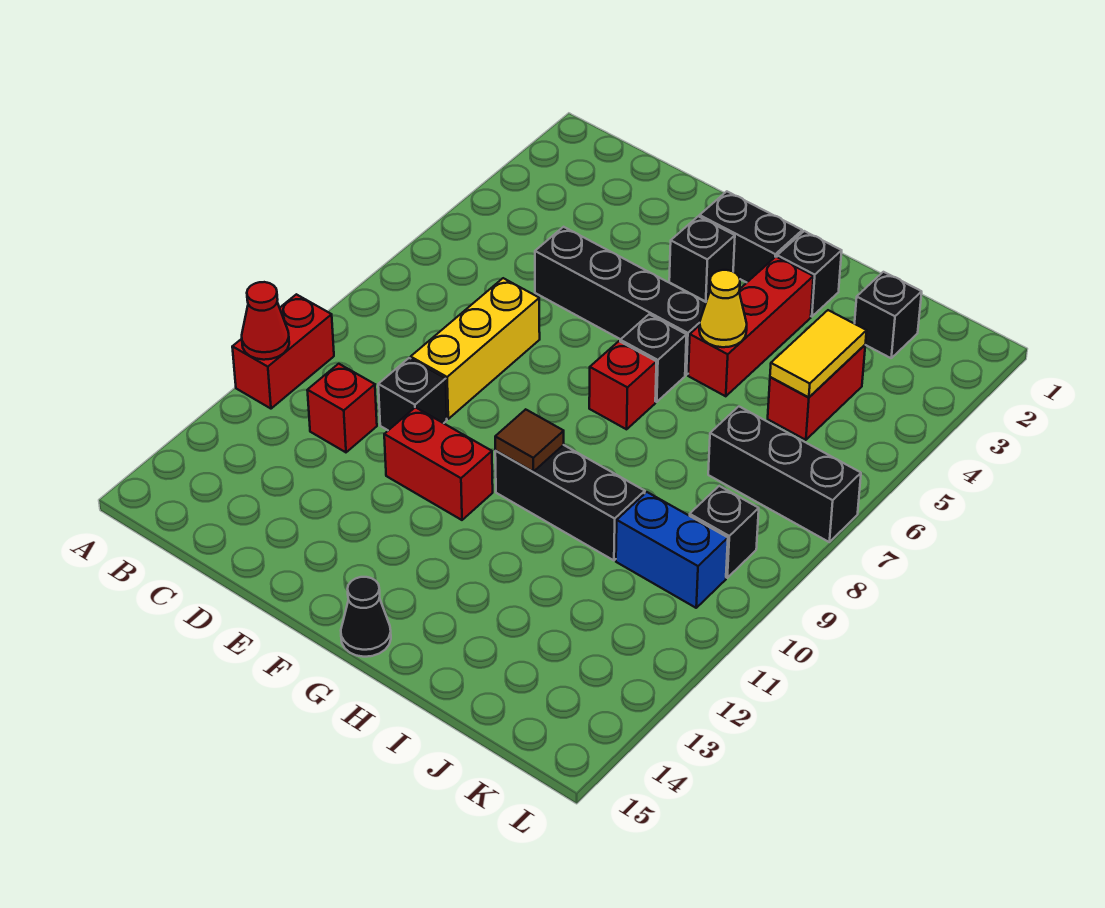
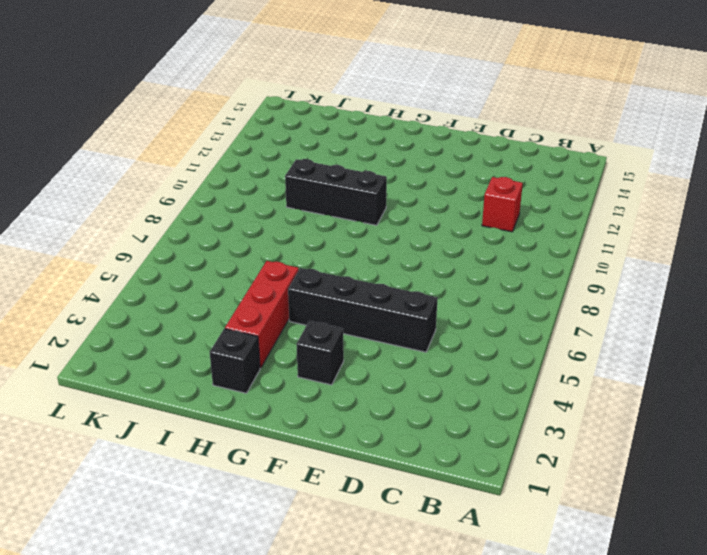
none -> red 1x2 brick [232,294,334,409]
none -> yellow 1x3 brick [411,278,540,419]
none -> black 1x1 brick [378,358,447,430]

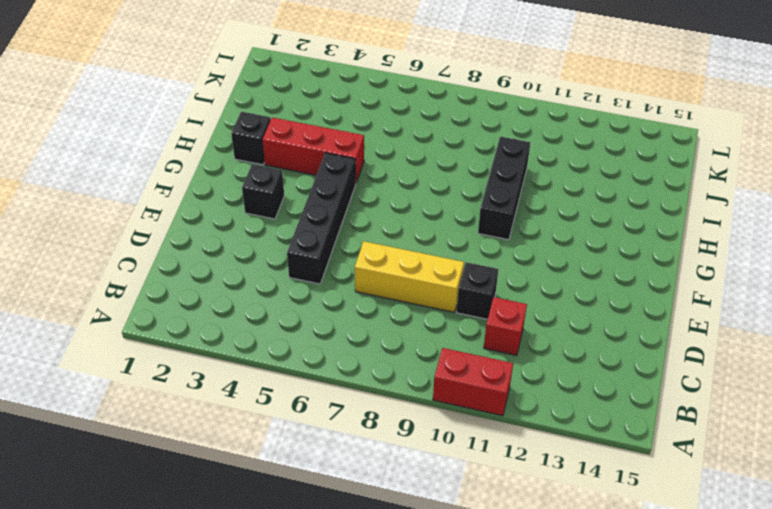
none -> red 1x2 brick [384,407,493,520]
none -> black 1x2 brick [700,191,802,282]
none -> black 1x1 brick [620,314,686,402]

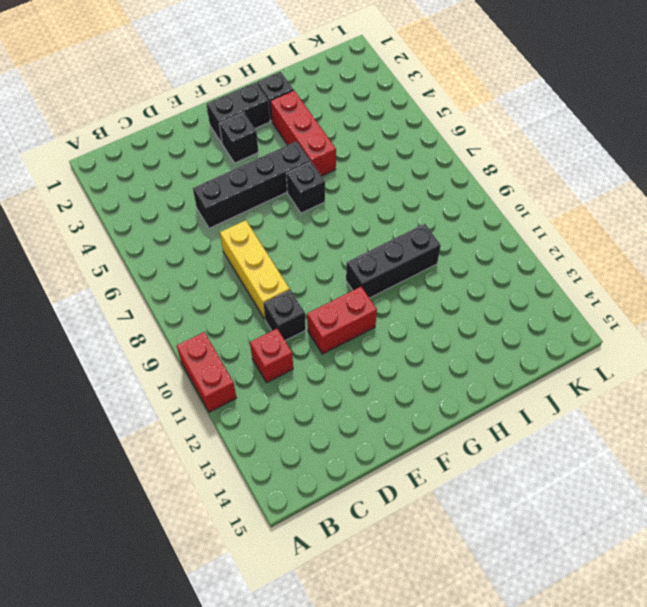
none -> red 1x1 brick [589,341,656,429]
none -> black 1x1 cone [341,577,391,657]
none -> black 1x1 brick [855,272,922,358]

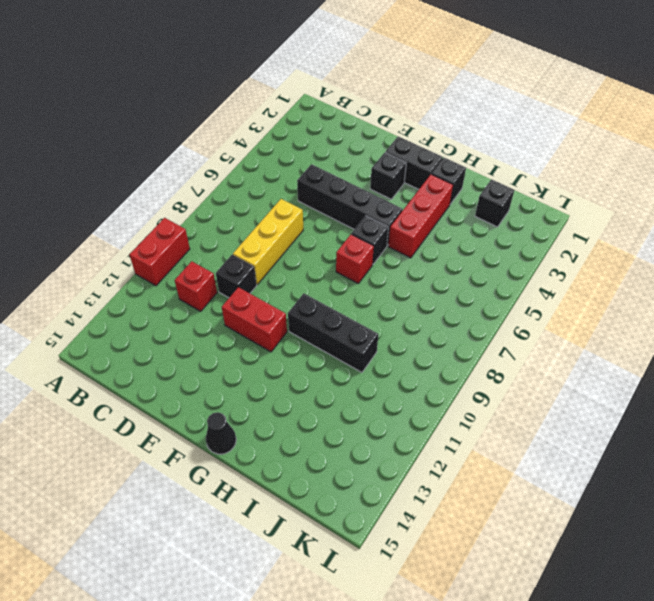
none -> red 1x2 brick [768,345,865,440]
none -> black 1x3 brick [708,407,861,542]
none -> blue 1x2 brick [616,492,728,608]

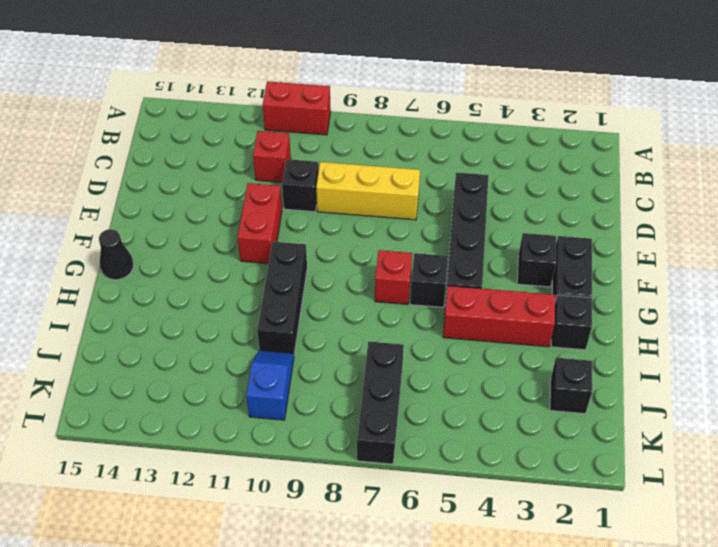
blue 1x2 slope [246,350,294,420] -> blue 1x2 brick [616,492,728,608]
none -> red 1x2 brick [768,345,865,440]
none -> black 1x1 brick [690,486,759,578]
none -> red 1x1 cone [242,282,289,360]

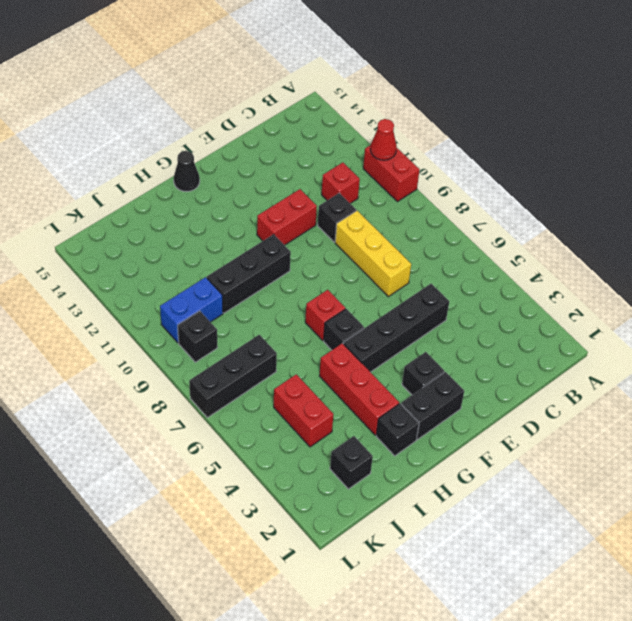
none -> brown 1x1 tile [495,409,564,472]
none -> yellow 1x1 cone [699,270,747,347]
none -> yellow 1x2 tile [770,310,867,398]

